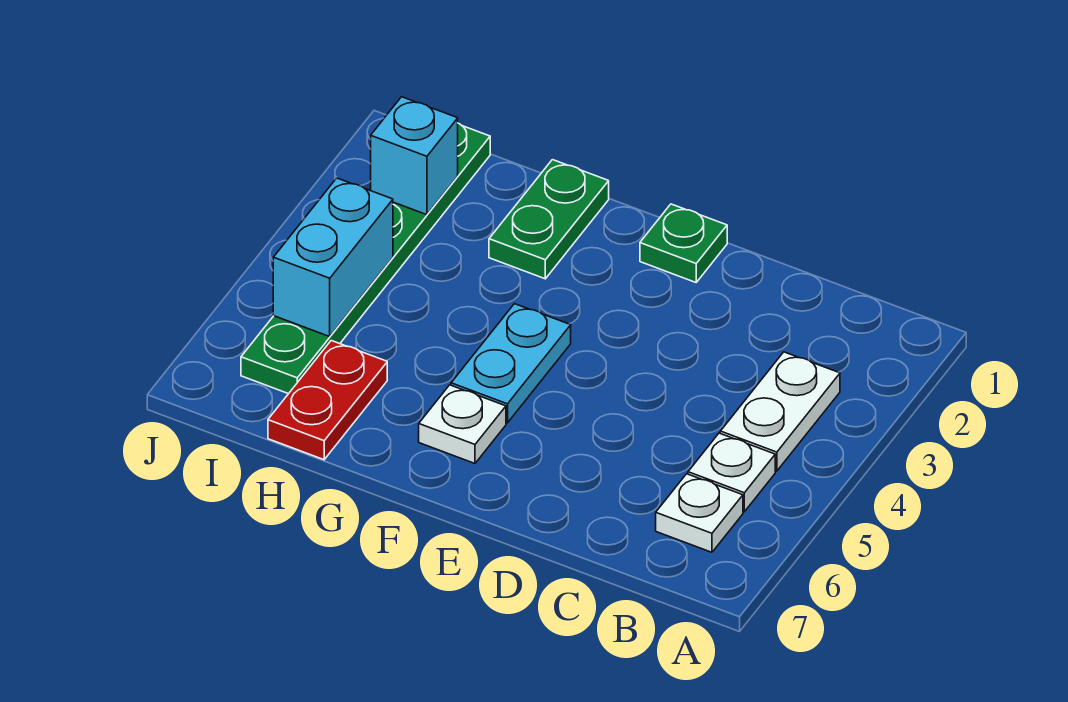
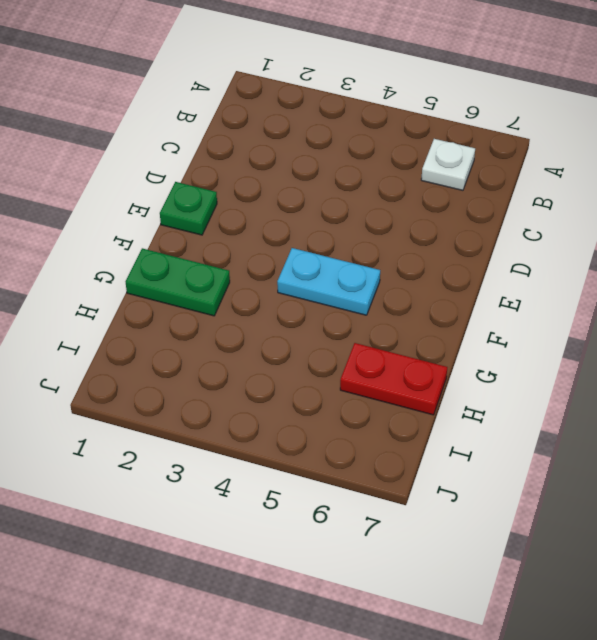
none -> white 1x2 plate [720,352,840,471]
none -> white 1x1 plate [688,433,775,512]

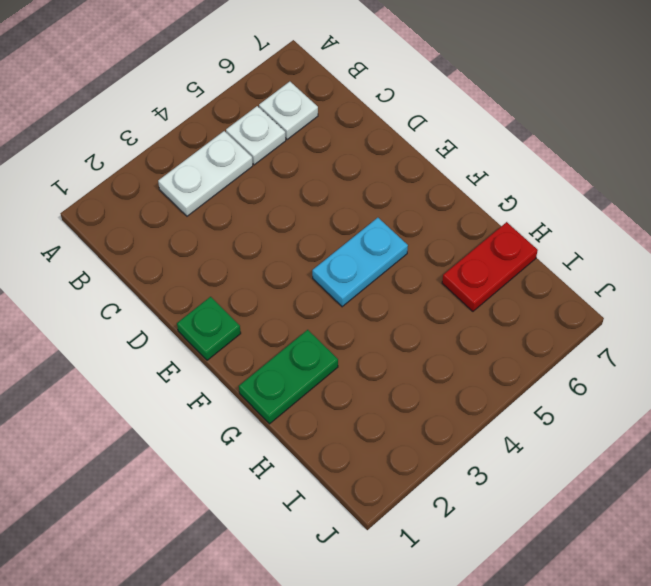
none -> white 1x1 plate [419,385,506,463]
none -> green 1x6 plate [241,123,490,394]

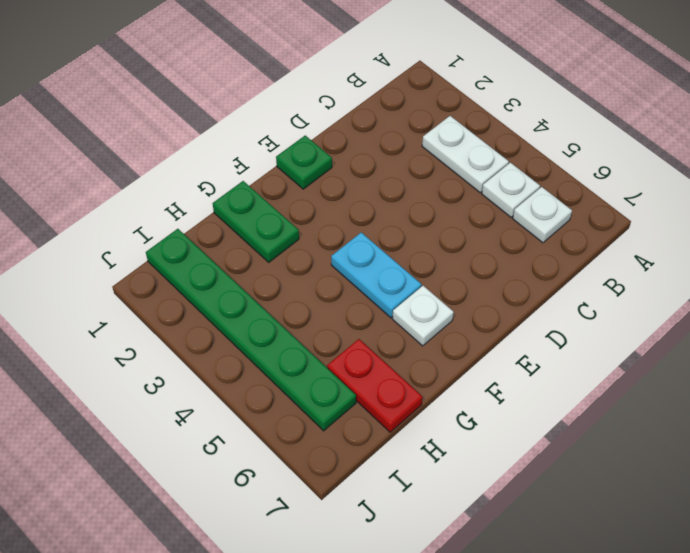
none -> cyan 1x1 brick [371,97,458,215]
none -> cyan 1x2 brick [273,178,393,337]

